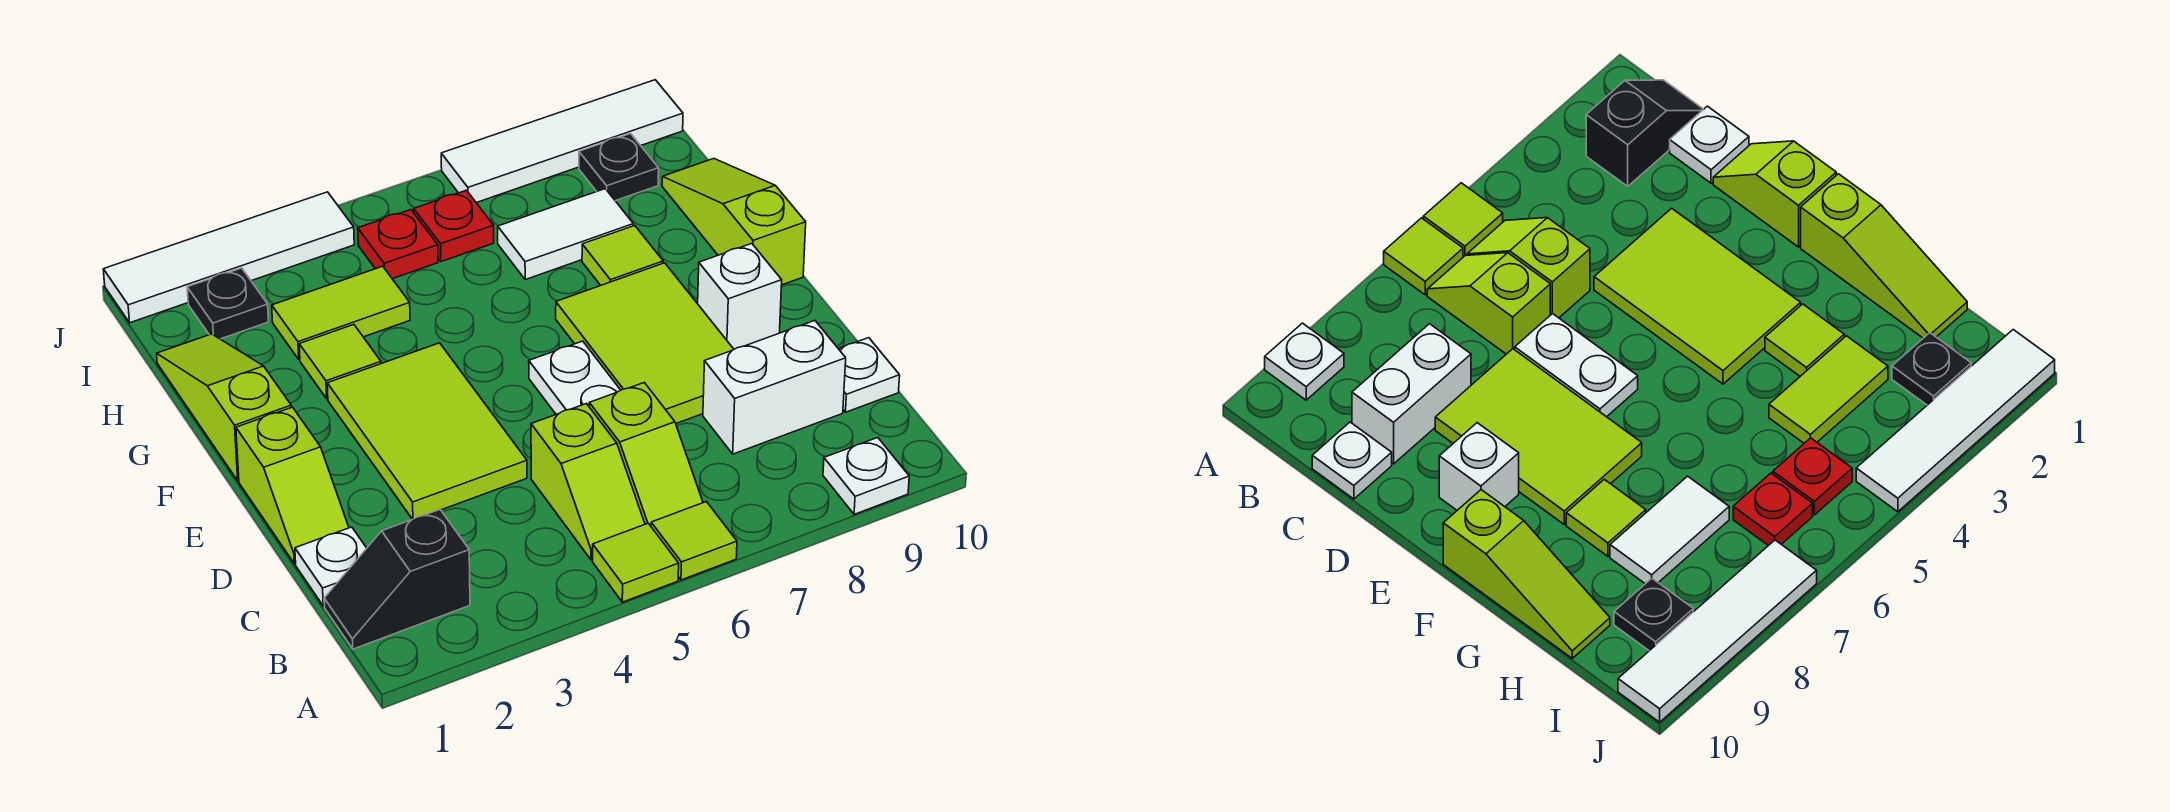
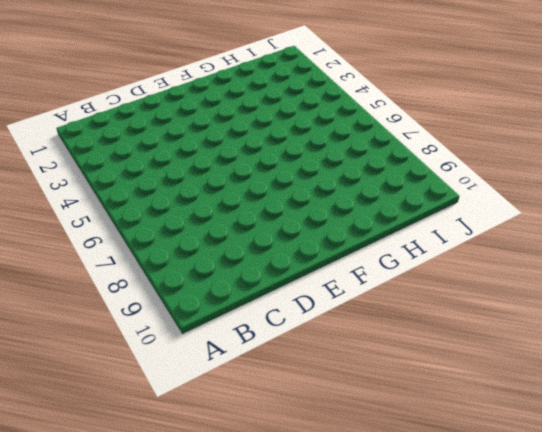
none -> lime 1x1 tile [593,523,679,602]
none -> lime 1x1 tile [651,502,737,580]
none -> white 1x1 plate [823,438,909,514]

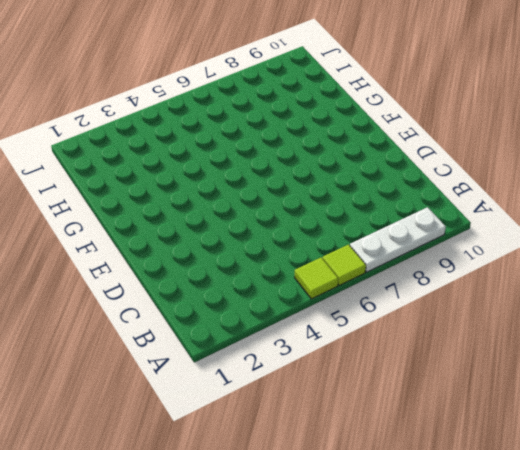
white 1x3 plate [350,207,446,272] -> white 1x1 plate [823,438,909,514]
none -> black 1x2 slope [324,510,470,649]
none -> lime 1x2 slope [531,404,645,560]
none -> lime 1x2 slope [589,383,703,526]

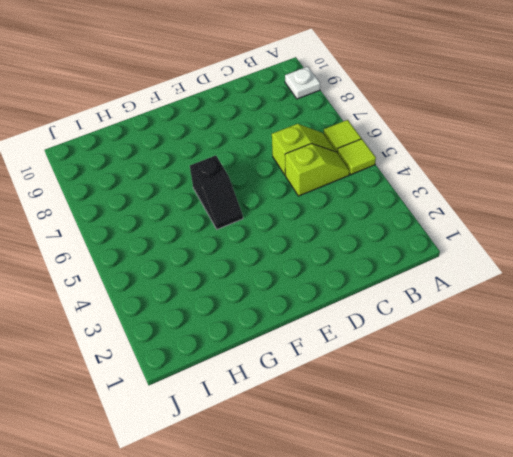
black 1x2 slope [190,155,243,229] -> black 1x2 slope moved to [324,510,470,649]
none -> white 1x1 plate [295,527,367,606]
none -> white 1x2 brick [703,321,846,454]
none -> white 1x1 plate [839,338,900,412]

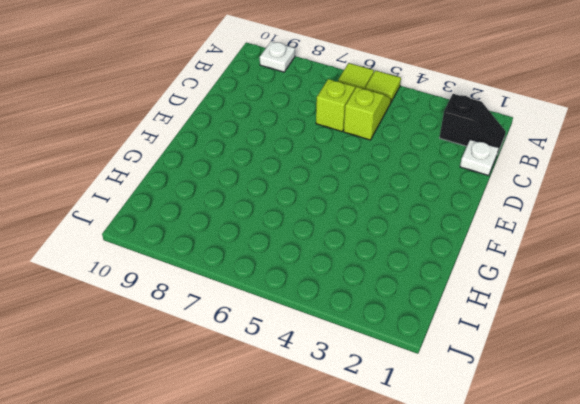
none -> white 1x2 brick [703,321,846,454]
none -> white 1x1 plate [839,338,900,412]
none -> lime 1x2 slope [236,407,349,564]

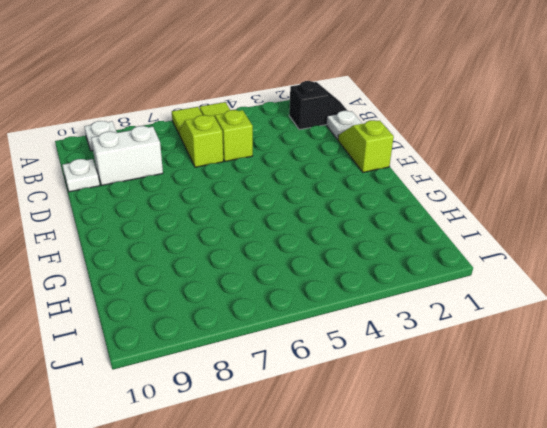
none -> lime 2x3 tile [327,343,527,519]
none -> white 1x2 plate [529,341,621,414]
none -> lime 2x3 tile [556,263,734,423]

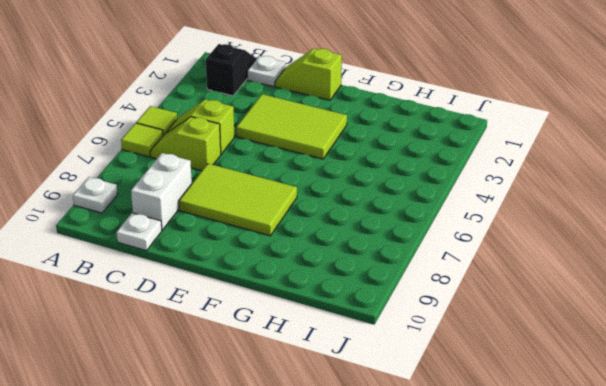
none -> white 1x2 plate [529,341,621,414]
none -> white 1x1 brick [698,243,782,349]
none -> lime 1x3 slope [157,334,291,481]

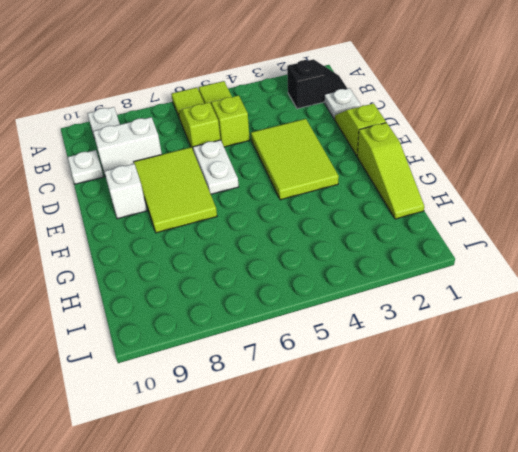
none -> lime 1x3 slope [662,159,806,285]
none -> lime 1x1 tile [299,325,381,399]
none -> lime 1x1 tile [582,226,663,285]

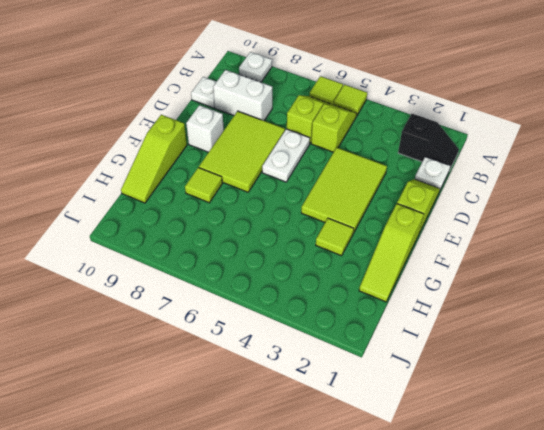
none -> lime 1x2 tile [272,266,410,360]
none -> white 1x2 tile [498,189,633,280]
none -> black 1x1 plate [187,268,268,339]

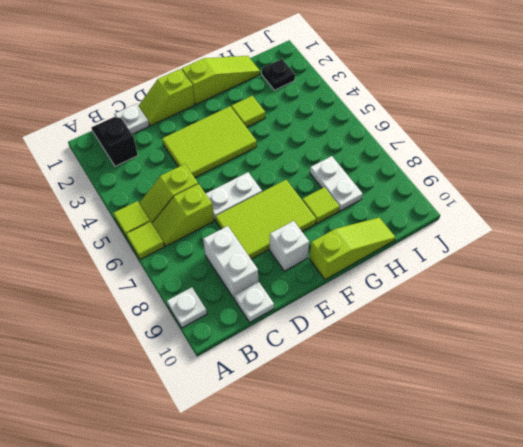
white 1x2 plate [310,156,363,211] -> white 1x2 tile [498,189,633,280]
none -> lime 1x2 tile [272,266,410,360]
none -> red 1x1 plate [358,210,438,279]
none -> red 1x1 plate [414,190,494,262]

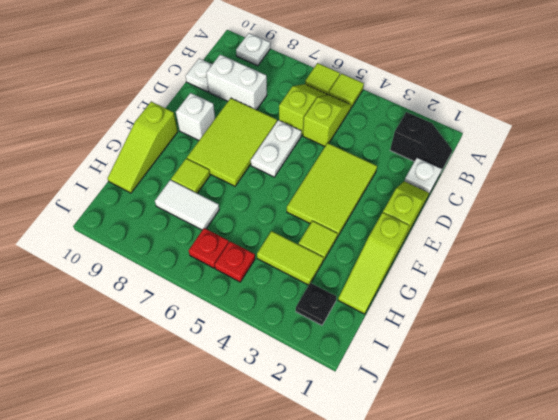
none -> black 1x1 plate [579,134,659,201]
none -> white 1x4 tile [103,192,354,323]
none -> white 1x4 tile [441,80,683,203]

